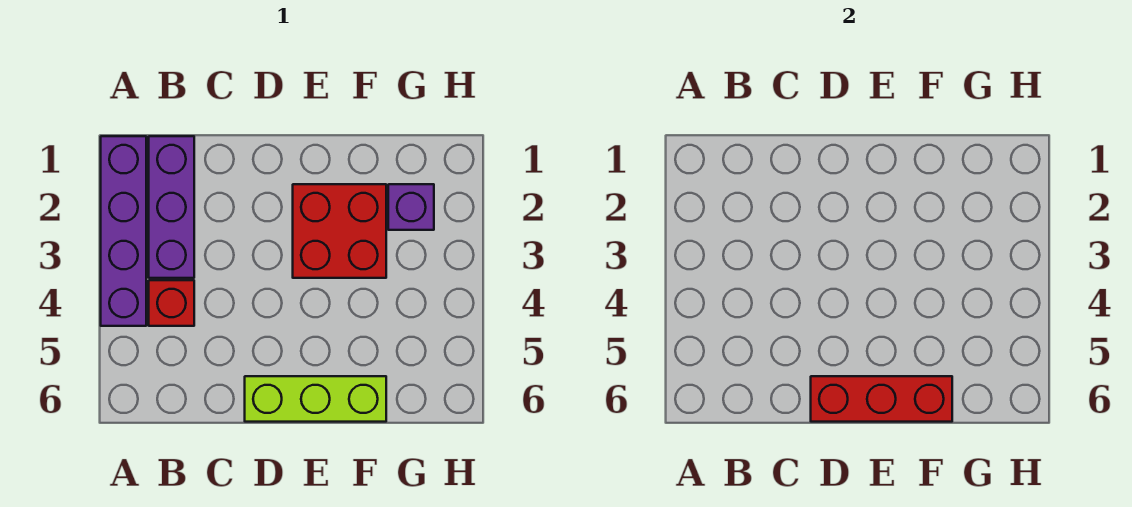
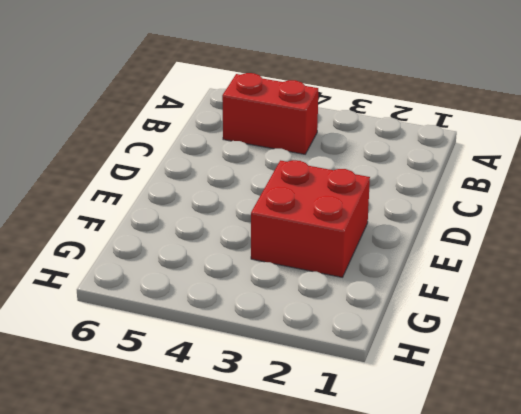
red 1x2 brick [222,73,318,154] -> red 1x1 brick [149,280,194,326]
none -> purple 1x4 brick [101,136,146,326]
none -> purple 1x3 brick [149,136,194,278]

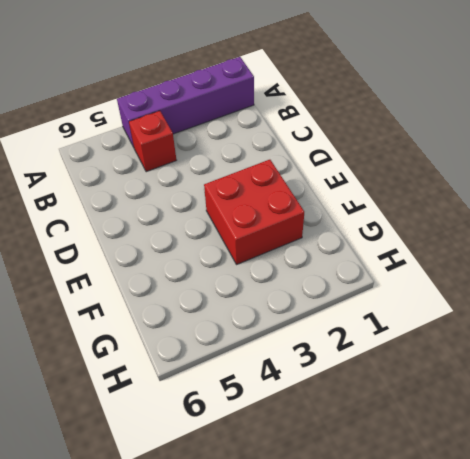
none -> purple 1x3 brick [149,136,194,278]
none -> lime 1x3 brick [245,376,386,422]

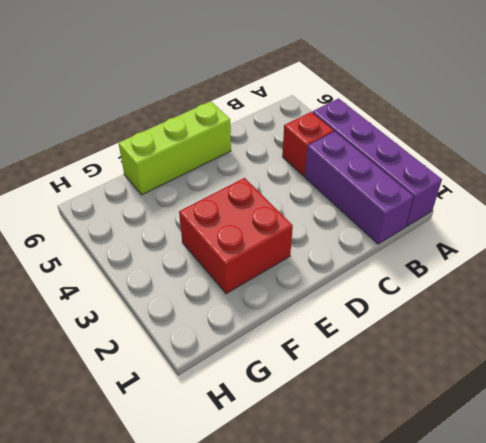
none -> purple 1x1 brick [388,184,434,230]
none -> red 1x3 brick [811,376,952,422]

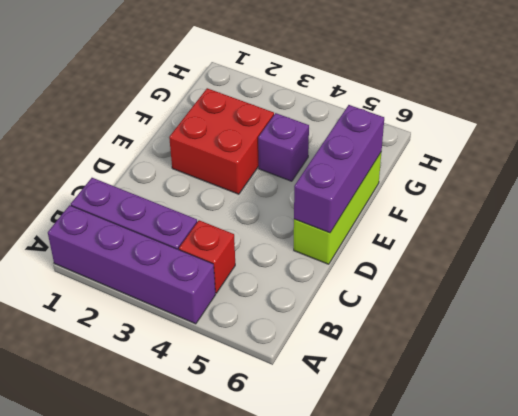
purple 1x3 brick [294,105,384,233] -> red 1x3 brick [811,376,952,422]
purple 1x1 brick [258,113,309,181] -> purple 1x1 brick moved to [388,184,434,230]

